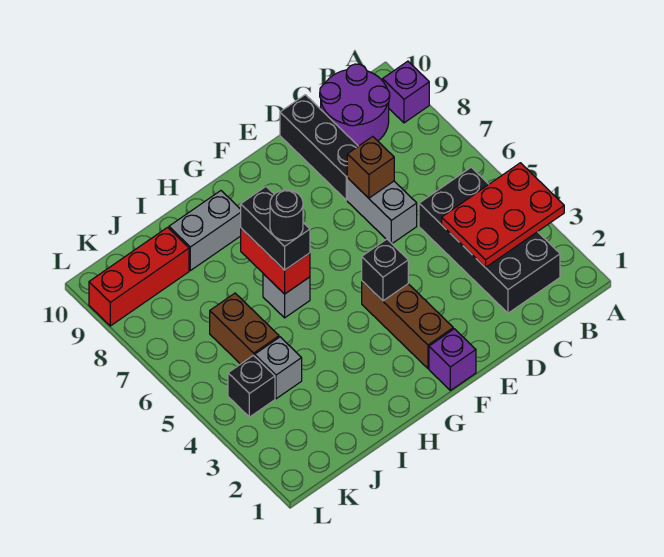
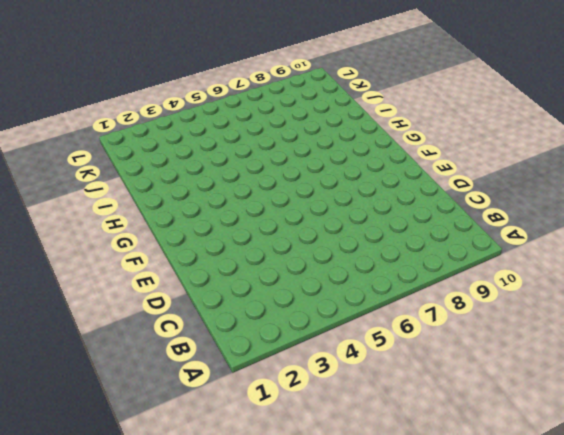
none -> purple 1x1 brick [383,61,429,123]
none -> black 2x4 brick [419,167,560,313]
none -> purple 2x2 round brick [320,64,390,146]

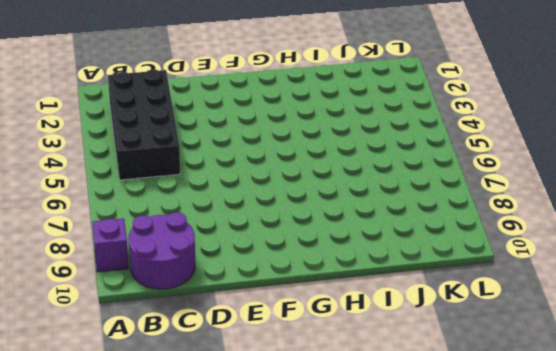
none -> grey 1x2 brick [347,178,417,243]
none -> black 1x3 brick [280,95,358,200]
none -> purple 1x1 brick [429,329,476,390]

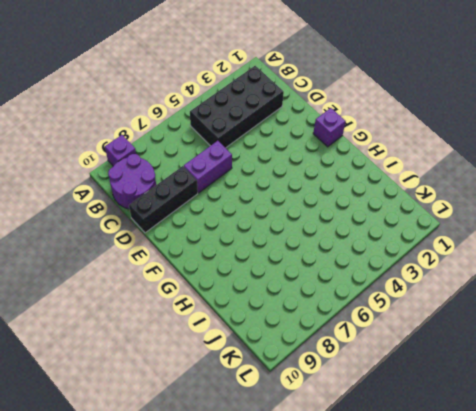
purple 1x2 brick [184,141,232,193] -> grey 1x2 brick [347,178,417,243]
none -> brown 1x3 brick [362,281,453,368]
none -> grey 1x1 brick [263,274,310,318]
none -> grey 1x2 brick [169,191,241,271]

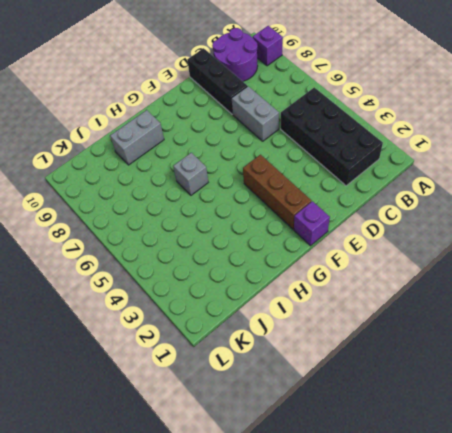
none -> grey 1x1 brick [255,337,302,399]
none -> brown 1x2 brick [210,293,279,364]
none -> red 1x3 brick [89,227,189,326]

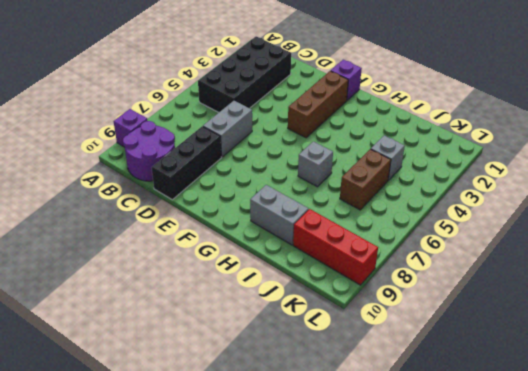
none -> black 1x1 brick [228,355,275,417]
none -> red 2x3 plate [442,163,564,268]
none -> brown 1x1 brick [347,137,394,198]

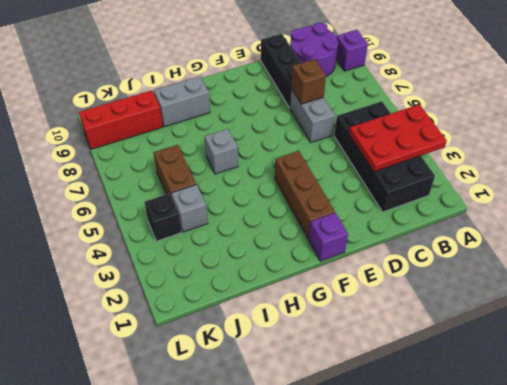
none -> black 1x1 brick [362,239,408,301]
none -> red 1x2 brick [241,228,310,294]
none -> black 1x2 brick [241,187,310,270]

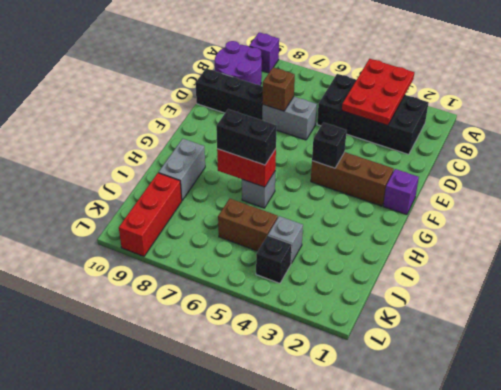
none -> black 1x1 round brick [270,190,303,241]

